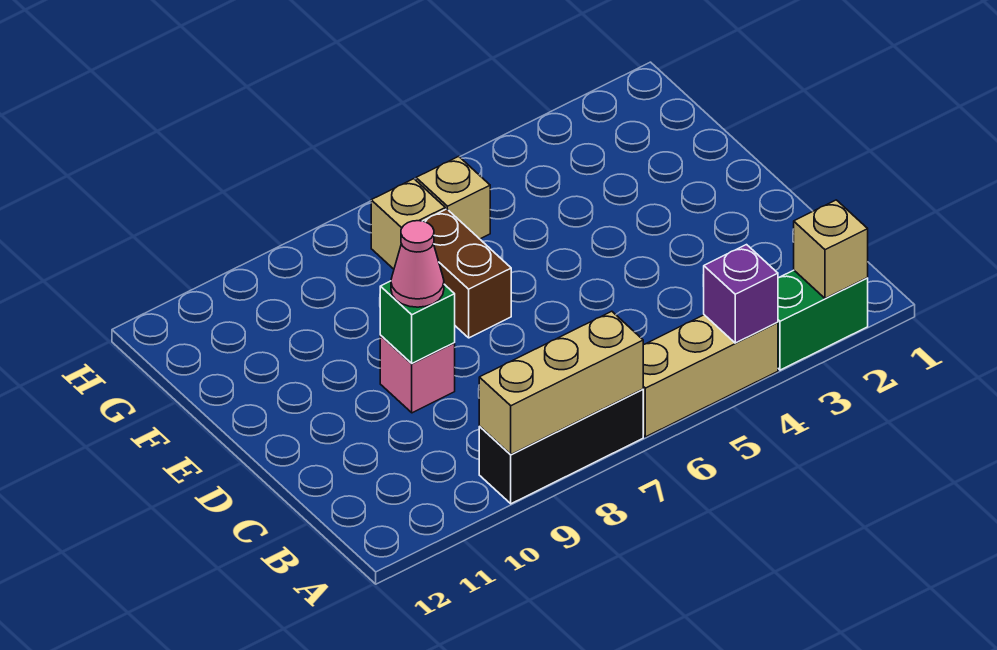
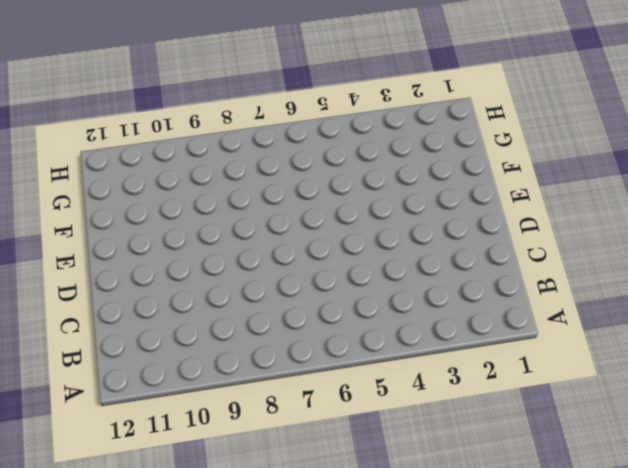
none -> green 1x2 brick [778,270,868,370]
none -> tan 1x3 brick [643,315,778,437]
none -> black 1x3 brick [479,389,643,504]

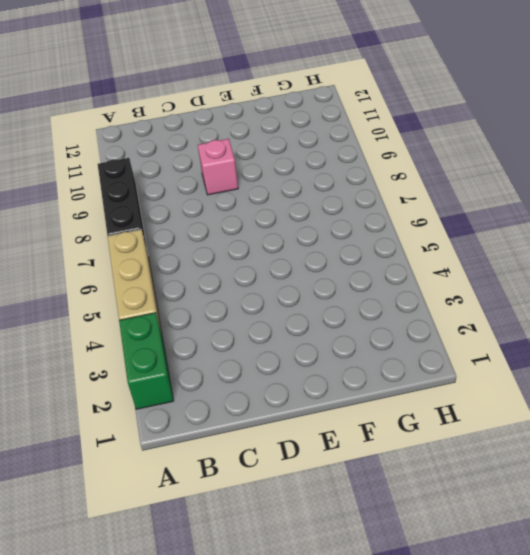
none -> brown 1x2 brick [424,209,511,338]
none -> tan 1x1 brick [416,156,490,239]
none -> tan 1x1 brick [371,179,445,269]

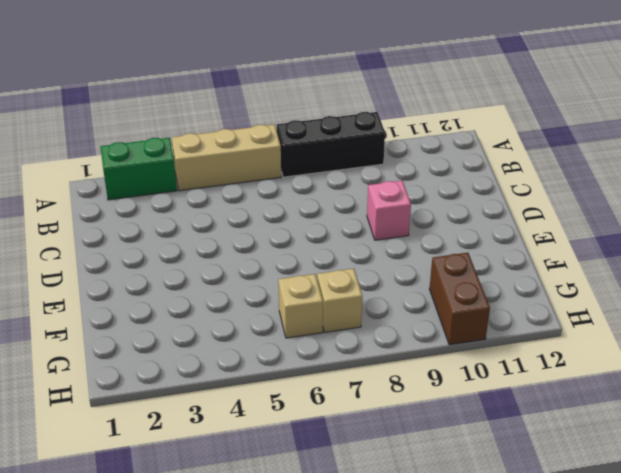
brown 1x2 brick [429,253,490,345] -> brown 1x2 brick moved to [424,209,511,338]
none -> tan 1x1 brick [794,200,868,298]
none -> purple 1x1 brick [703,245,778,343]
none -> tan 1x3 brick [479,311,643,454]

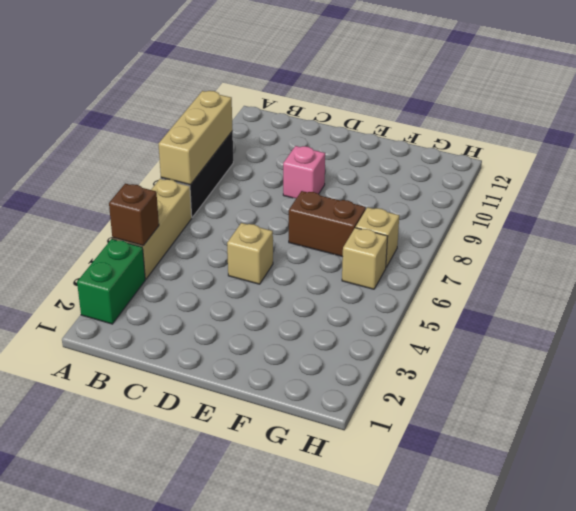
brown 1x1 brick [109,184,159,246] -> purple 1x1 brick [703,245,778,343]
tan 1x1 brick [227,223,273,284] -> tan 1x1 brick moved to [794,200,868,298]
none -> green 1x1 brick [380,281,455,363]
none -> pink 1x1 cone [391,221,444,307]

